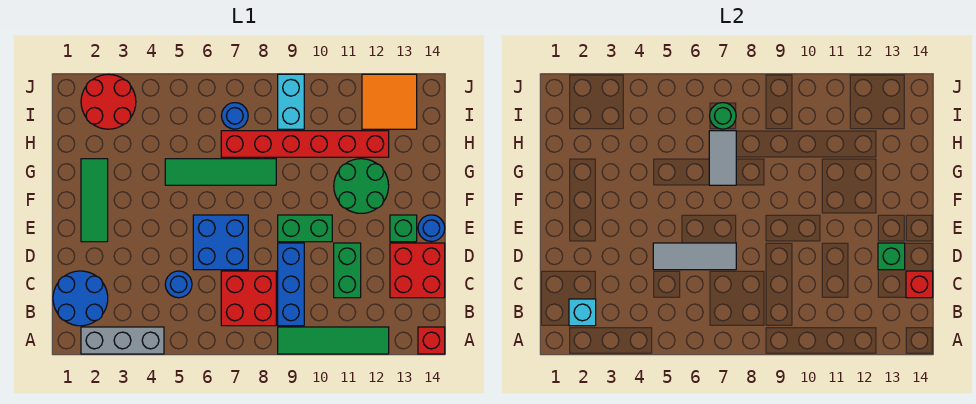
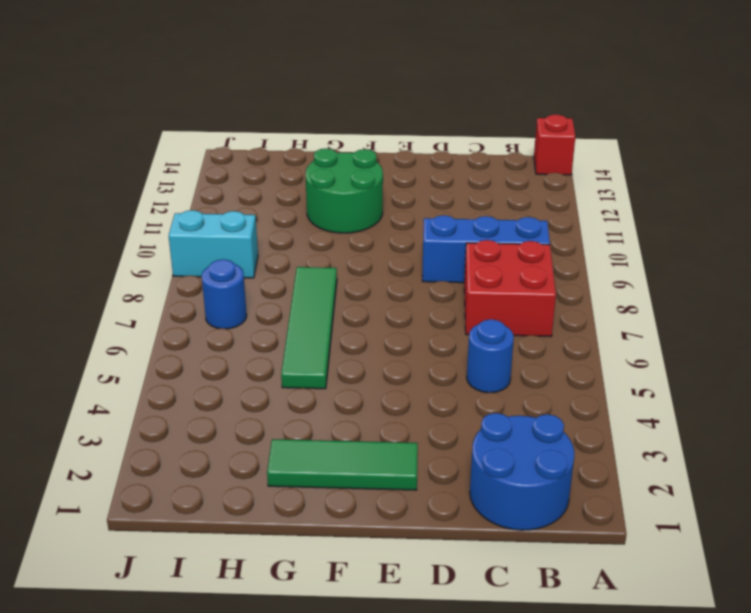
none -> grey 1x3 brick [81,327,164,354]
none -> green 1x4 tile [278,327,389,354]
none -> green 1x2 brick [334,243,361,298]

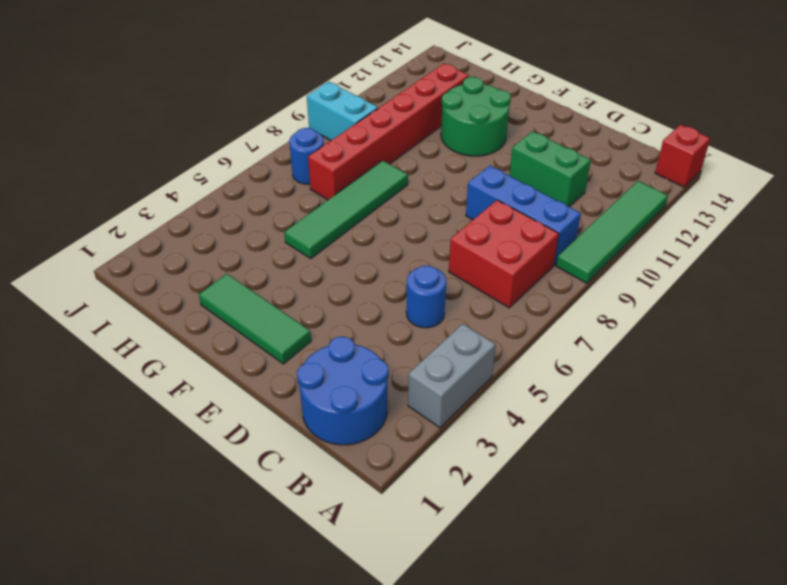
grey 1x2 brick [408,324,496,428] -> grey 1x3 brick [81,327,164,354]
none -> red 2x2 brick [390,243,445,298]
none -> blue 2x2 brick [193,215,248,270]
none -> green 1x2 brick [278,215,332,242]

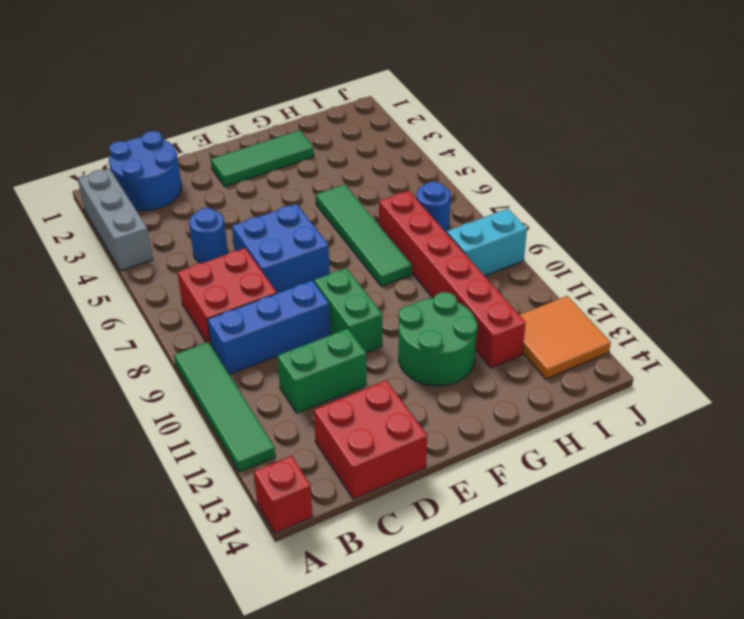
none -> green 1x1 brick [390,215,417,242]
none -> blue 1x1 round brick [418,215,445,242]
none -> red 2x2 round brick [81,74,136,129]

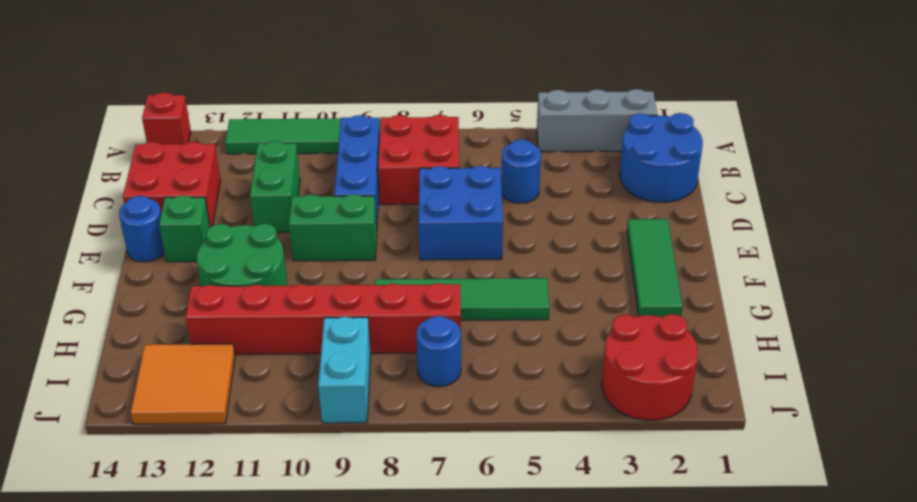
none -> cyan 1x1 brick [569,299,596,326]
none -> red 1x1 brick [906,271,933,298]
none -> grey 1x3 tile [653,243,736,270]

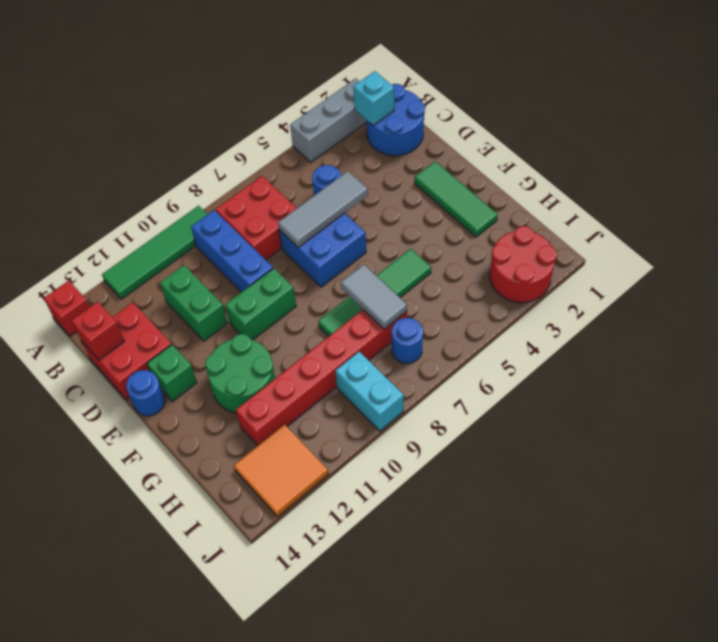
none -> green 1x1 brick [878,243,905,270]
none -> green 1x1 round brick [710,103,736,129]

